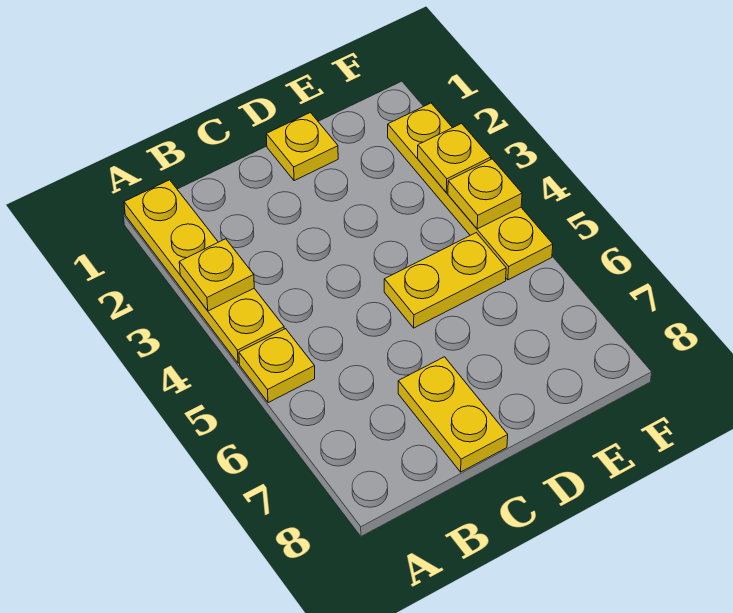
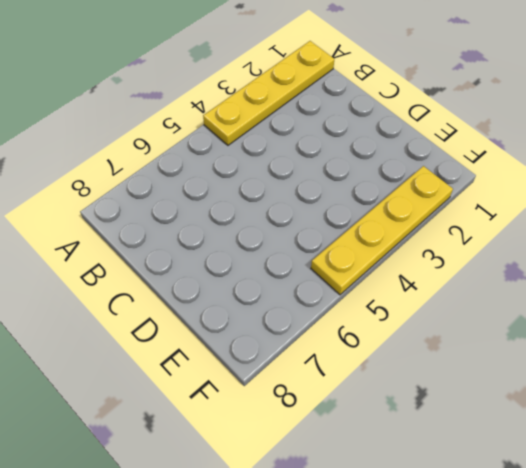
none -> yellow 1x1 plate [239,329,315,403]
none -> yellow 1x2 plate [398,357,508,472]

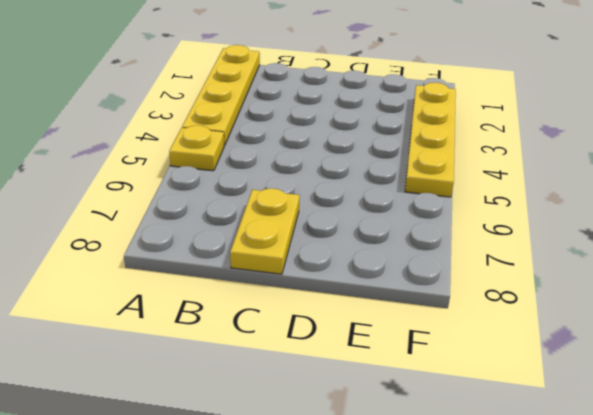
none -> yellow 1x1 plate [266,113,338,181]
none -> yellow 1x2 plate [384,233,506,328]

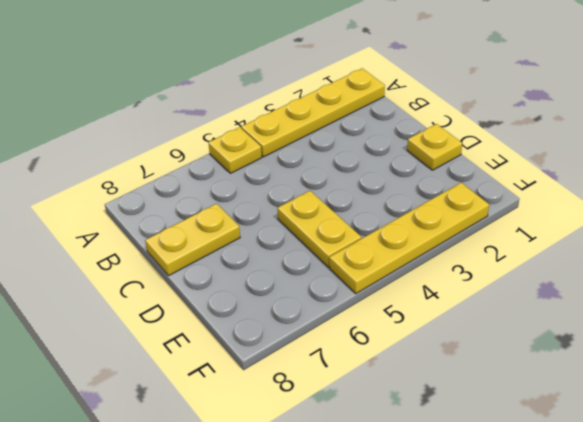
none -> yellow 1x1 plate [179,239,254,311]
none -> yellow 1x1 plate [418,123,491,192]

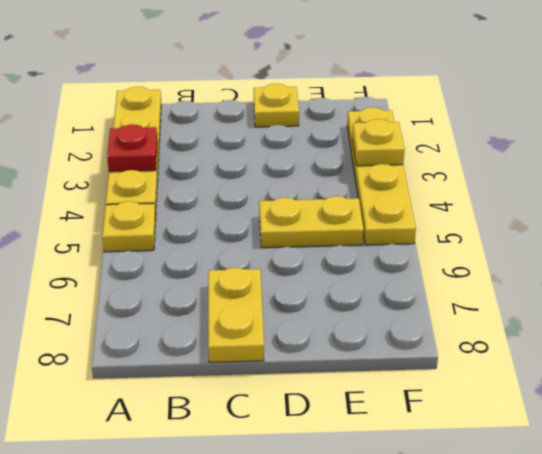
red 1x1 plate [107,124,158,172] -> yellow 1x1 plate [179,239,254,311]
none -> yellow 1x1 plate [448,159,522,229]

